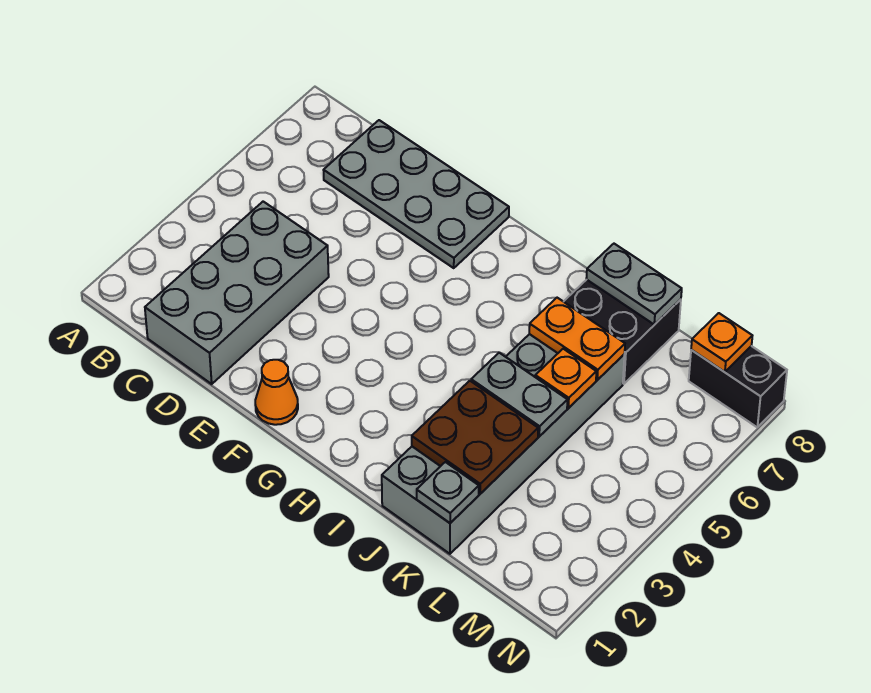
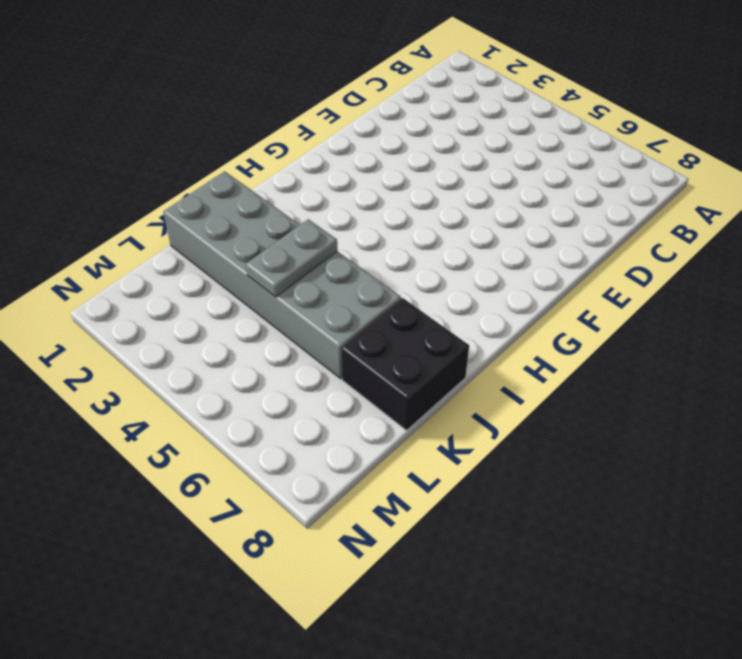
none -> grey 2x4 brick [145,202,329,384]
none -> grey 2x4 plate [324,120,509,268]
none -> orange 1x1 cone [255,360,298,425]

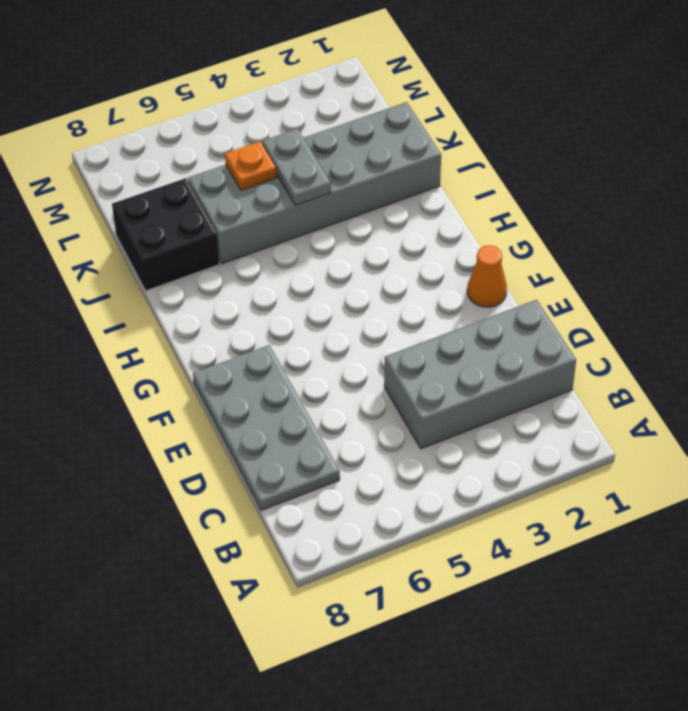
none -> black 1x2 brick [689,346,787,427]
none -> brown 2x2 plate [412,381,538,494]
none -> orange 1x2 plate [529,298,625,380]

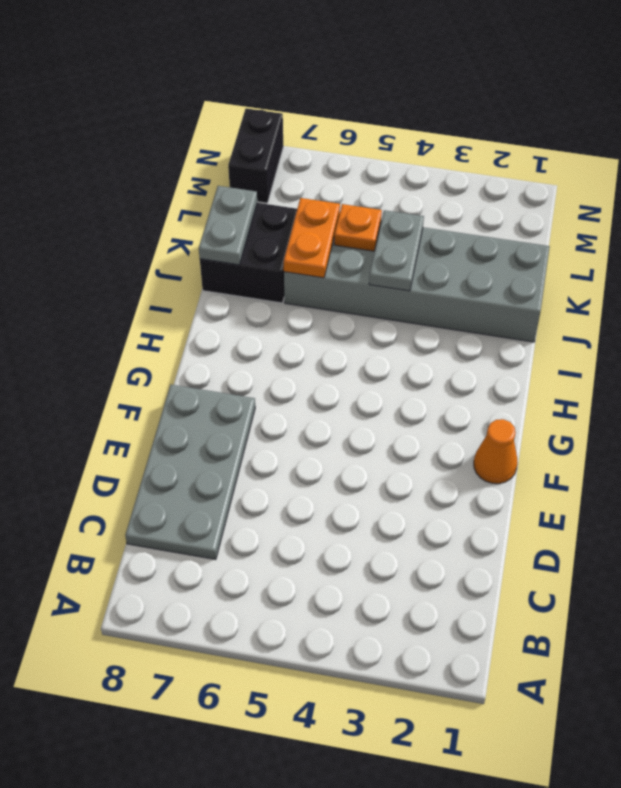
none -> grey 2x4 brick [145,202,329,384]
none -> brown 2x2 plate [412,381,538,494]
none -> grey 1x1 plate [417,462,479,523]

